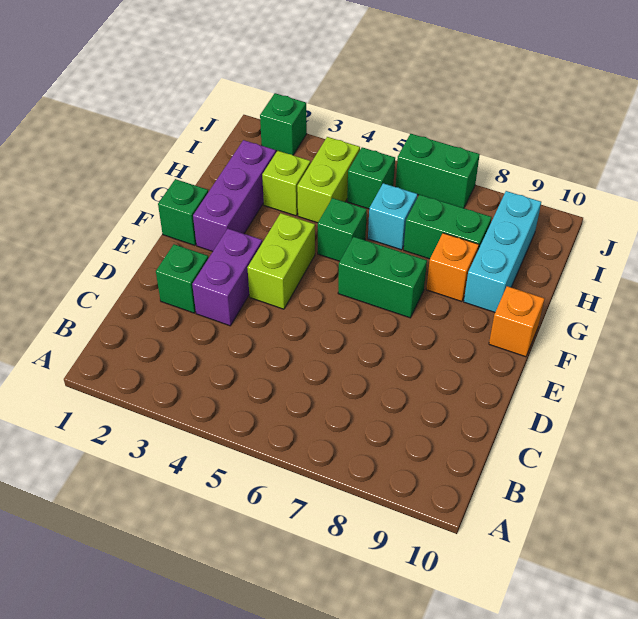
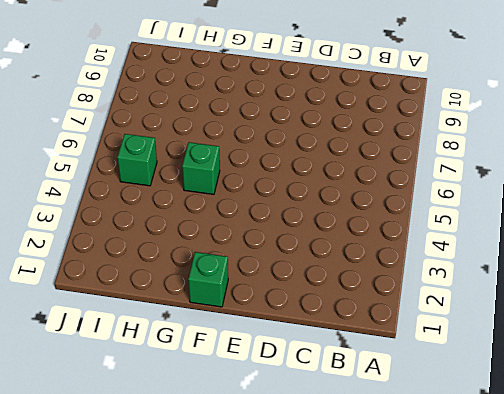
none -> green 1x1 brick [156,244,208,313]
none -> purple 1x2 brick [192,229,262,326]
none -> lime 1x2 brick [247,213,315,309]

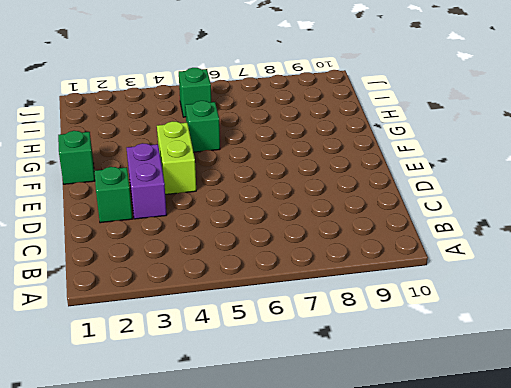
none -> purple 1x3 brick [193,140,276,252]
none -> green 1x2 brick [338,237,427,318]
none -> orange 1x1 brick [489,286,545,357]

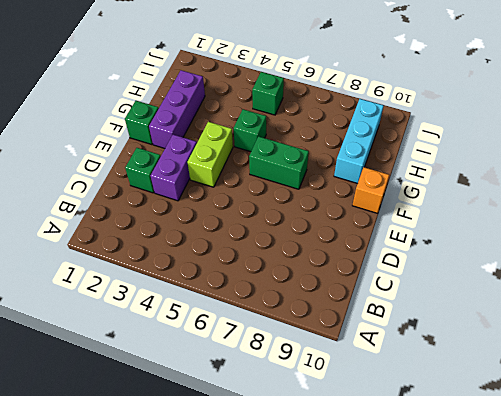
none -> orange 1x1 brick [426,233,479,302]
none -> lime 1x1 brick [262,151,310,216]
none -> lime 1x2 brick [297,137,360,223]

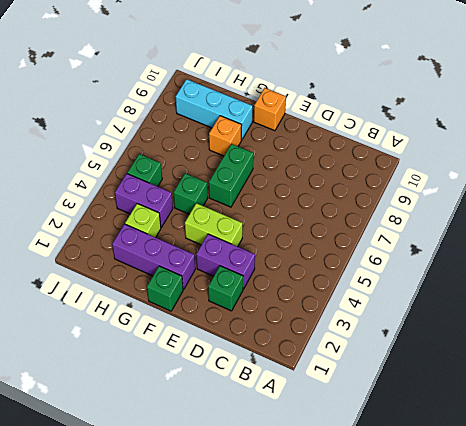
purple 1x2 brick [115,174,173,227] -> lime 1x2 brick [297,137,360,223]
none -> cyan 1x1 brick [368,183,417,250]
none -> green 1x2 brick [404,195,492,259]
none -> green 1x1 brick [260,93,307,155]

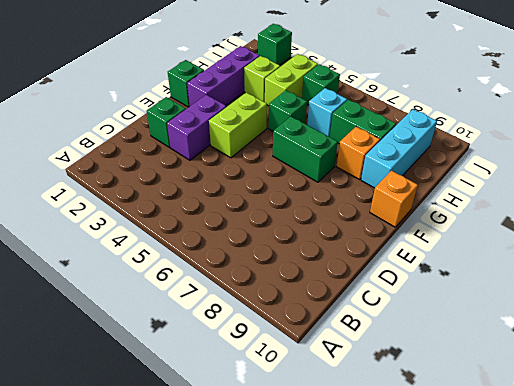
none -> green 1x2 brick [396,134,480,208]

